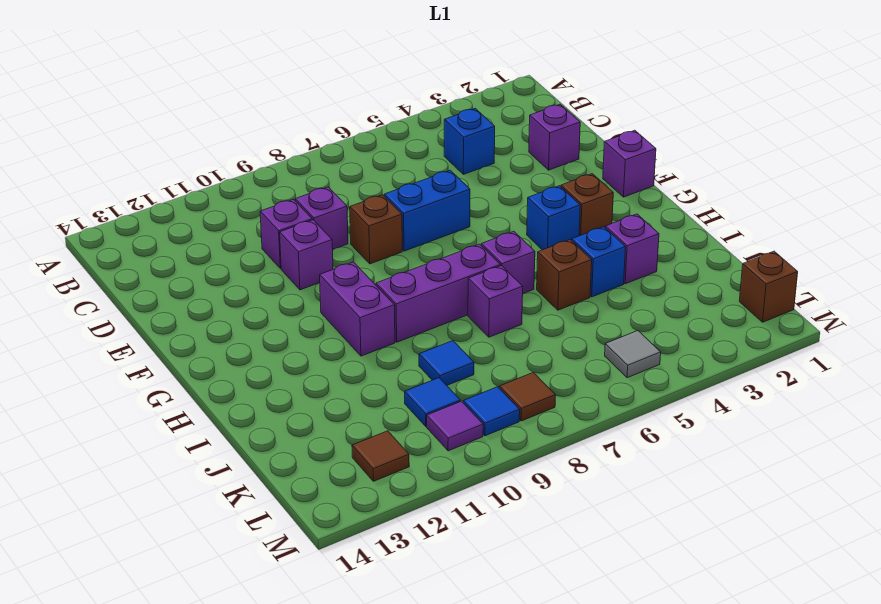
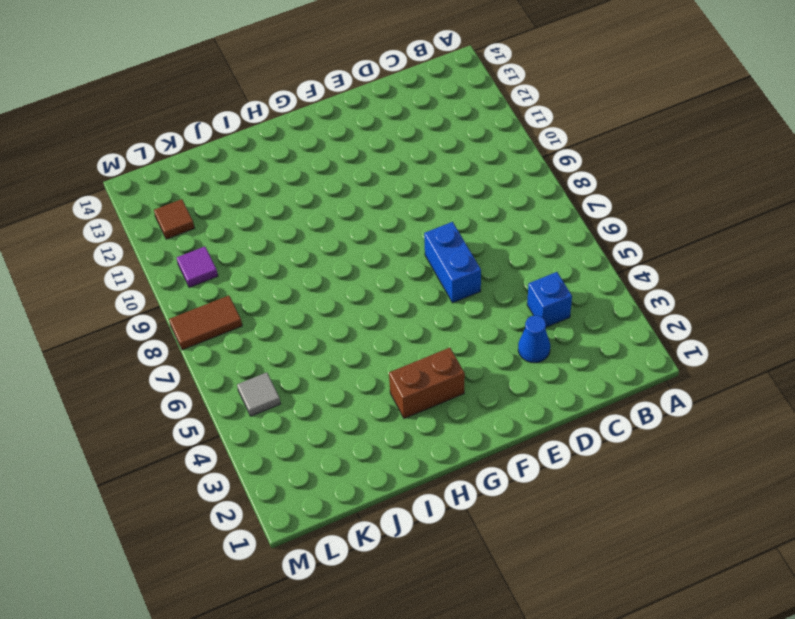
blue 1x1 cone [518,315,550,363] -> none
brown 1x2 brick [389,347,465,419] -> brown 1x1 brick [561,174,613,236]
brown 1x2 tile [169,296,242,350] -> brown 1x1 tile [499,372,556,421]
none -> purple 1x1 brick [529,104,580,170]
none -> purple 1x1 brick [295,187,348,249]
none -> purple 1x1 brick [260,199,312,269]

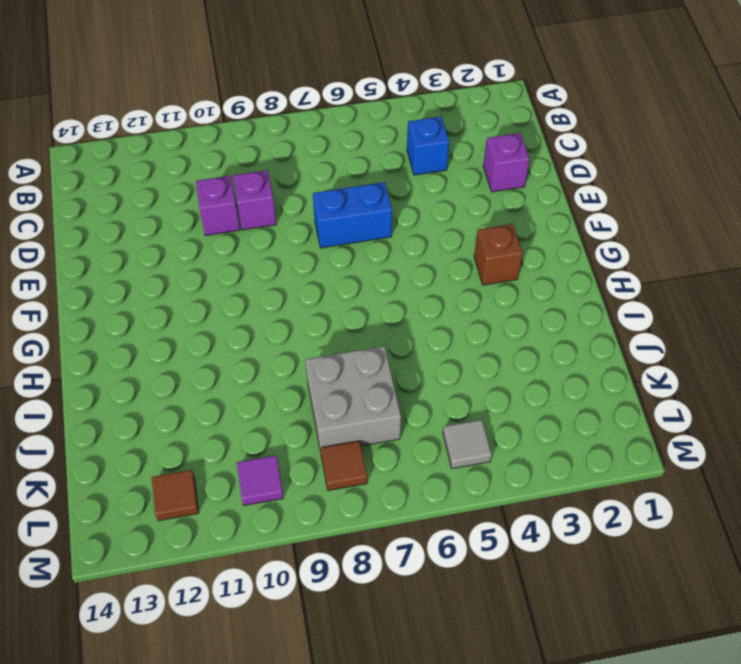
grey 2x2 brick [305,346,401,451] -> none
none -> brown 1x1 brick [350,195,402,264]
none -> purple 1x1 brick [280,220,333,290]
none -> purple 1x1 brick [603,130,656,197]

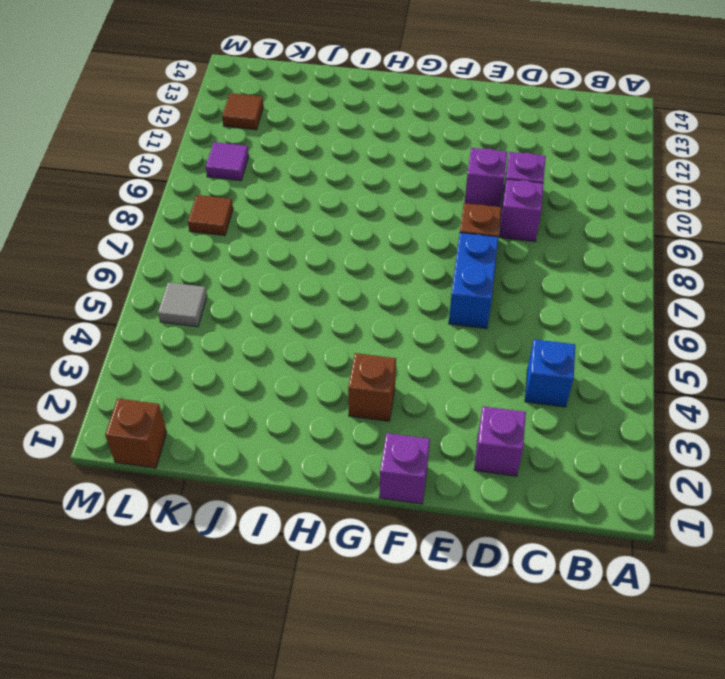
none -> blue 1x1 brick [527,186,580,250]
none -> purple 1x2 brick [320,262,395,356]
none -> purple 1x1 brick [481,231,535,293]

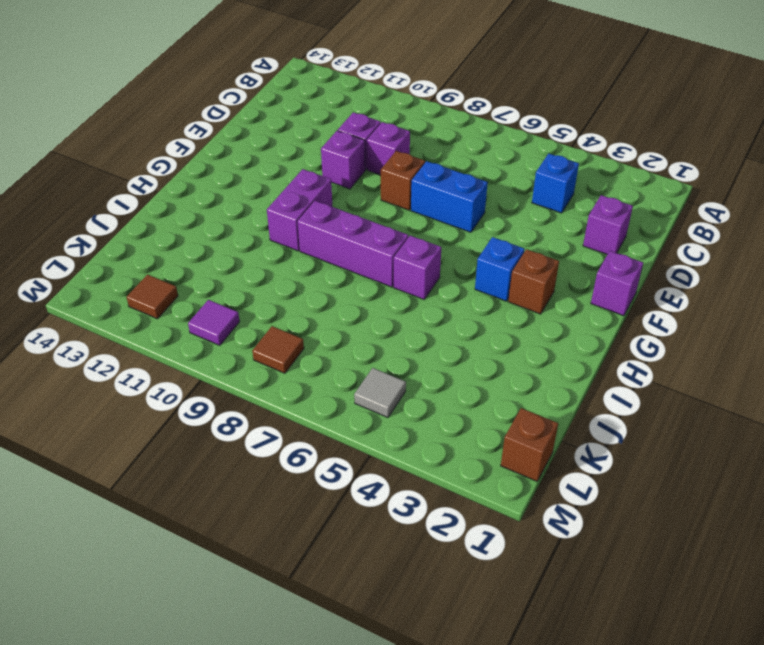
none -> purple 1x1 brick [605,214,659,284]
none -> blue 1x1 brick [572,227,626,297]
none -> brown 1x1 brick [537,240,592,310]

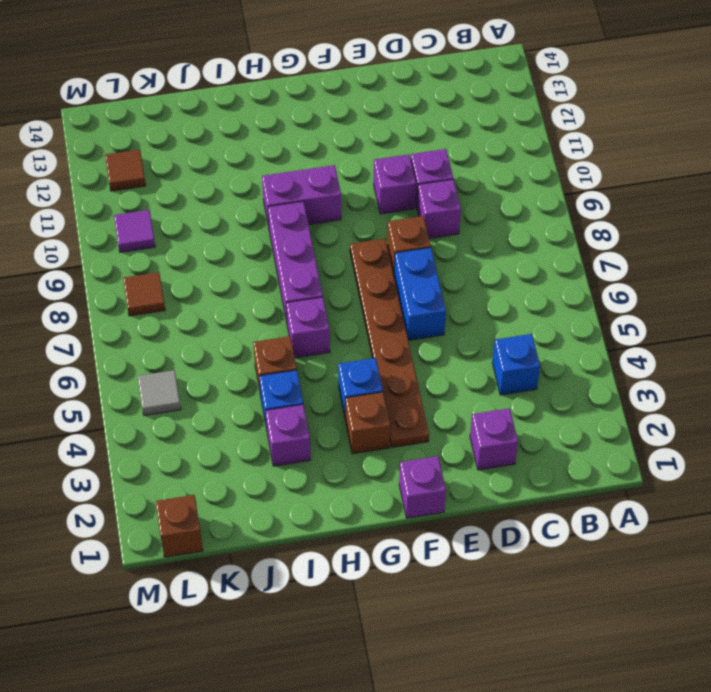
brown 1x6 plate [350,239,429,447] -> none
none -> purple 1x1 brick [468,266,523,337]
none -> blue 1x1 tile [419,341,474,385]
none -> blue 1x1 tile [405,378,460,426]

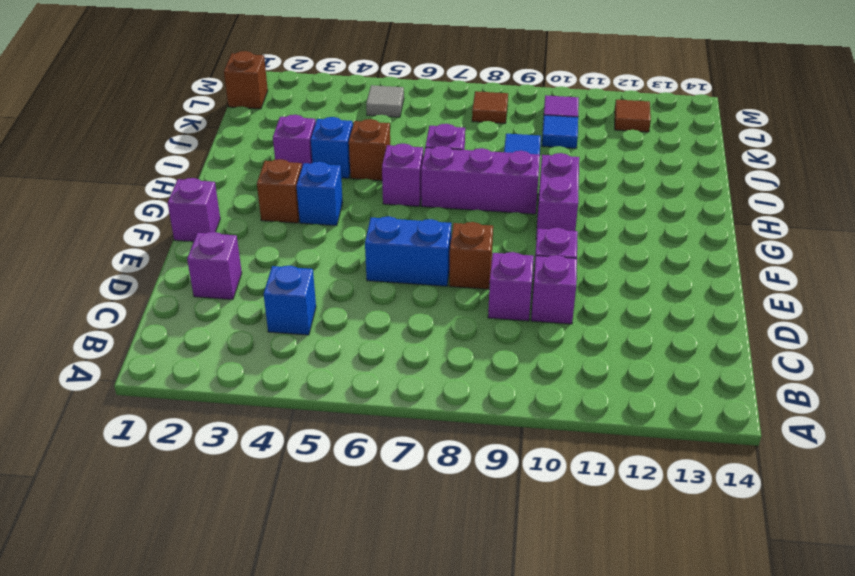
none -> blue 1x1 tile [463,387,520,436]

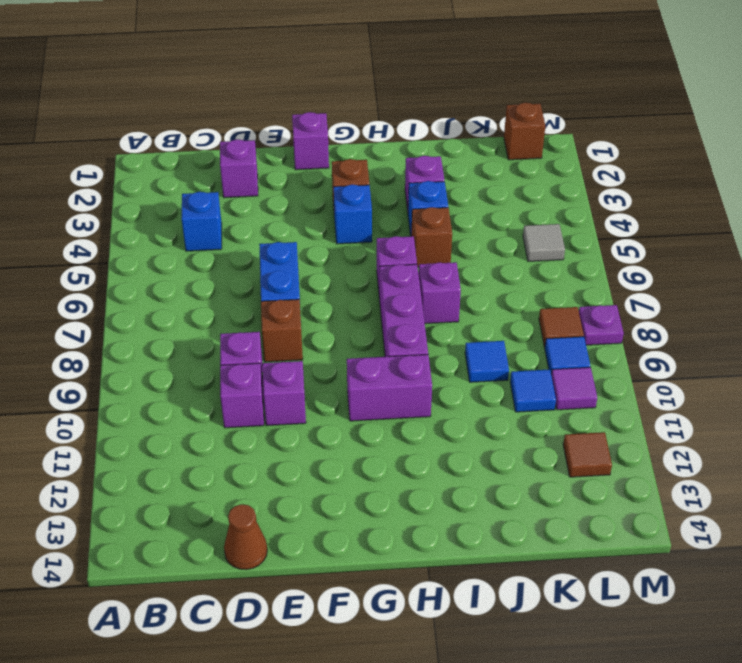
brown 1x1 cone [224,504,267,570] -> none
purple 1x1 plate [579,305,624,345] -> none

